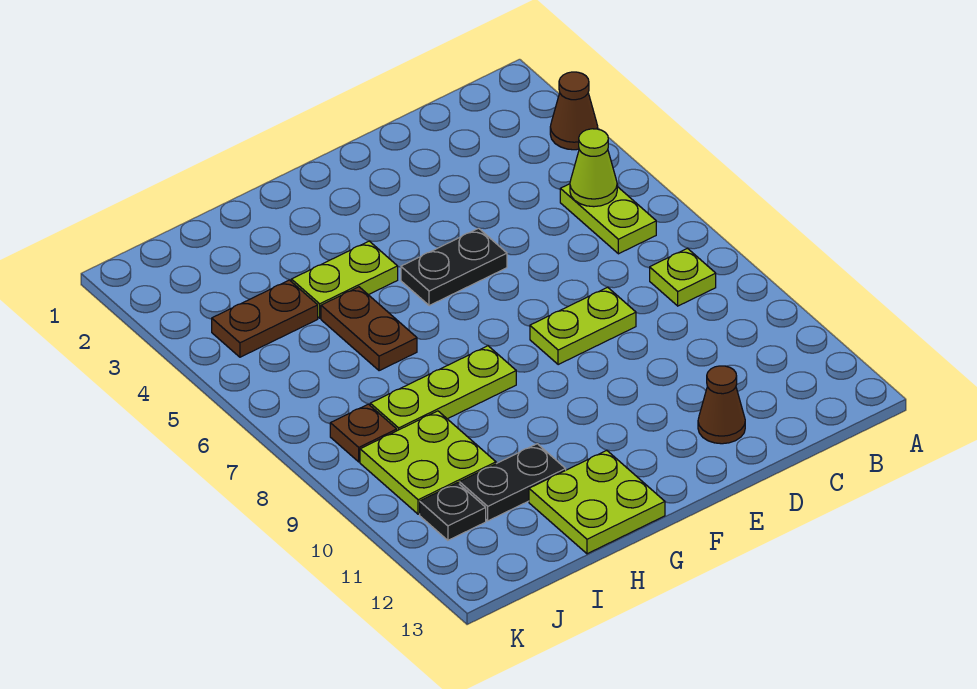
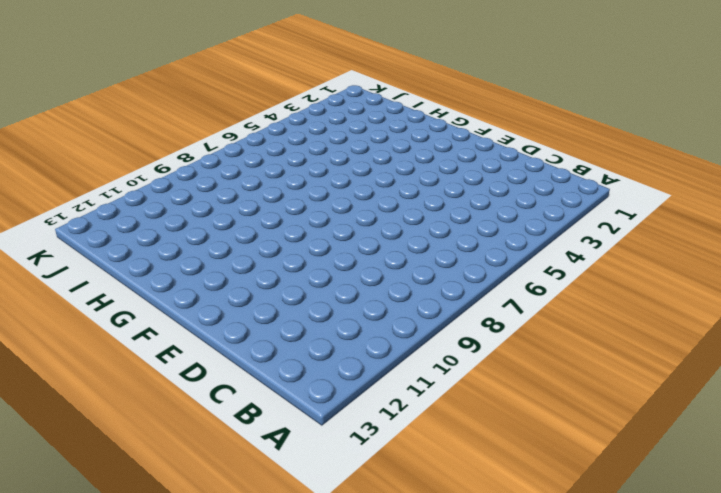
none -> brown 1x1 cone [550,72,598,150]
none -> lime 1x2 plate [560,184,656,254]
none -> lime 1x1 plate [650,248,716,306]

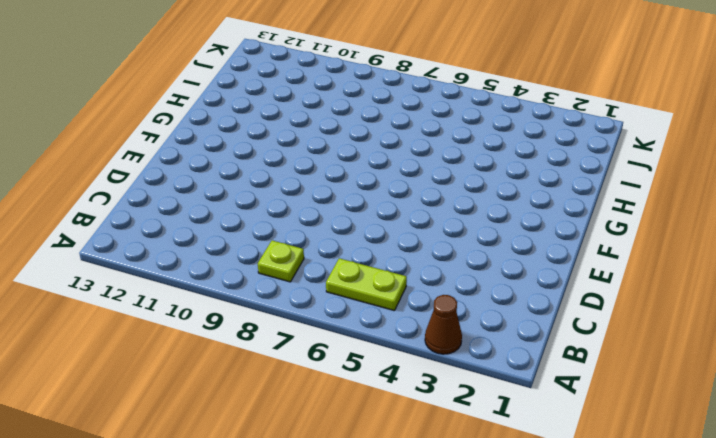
none -> lime 1x2 plate [530,287,636,365]
none -> brown 1x1 cone [698,366,745,444]
none -> black 1x2 plate [401,228,507,306]

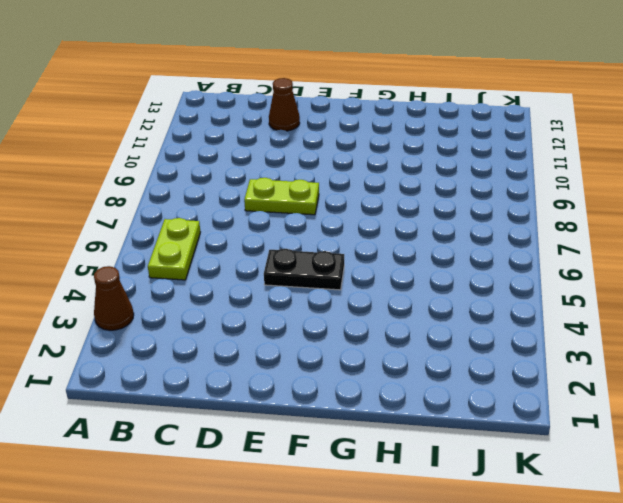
none -> lime 1x1 plate [650,248,716,306]
none -> lime 1x2 plate [291,241,398,318]
none -> lime 1x3 plate [370,346,516,431]

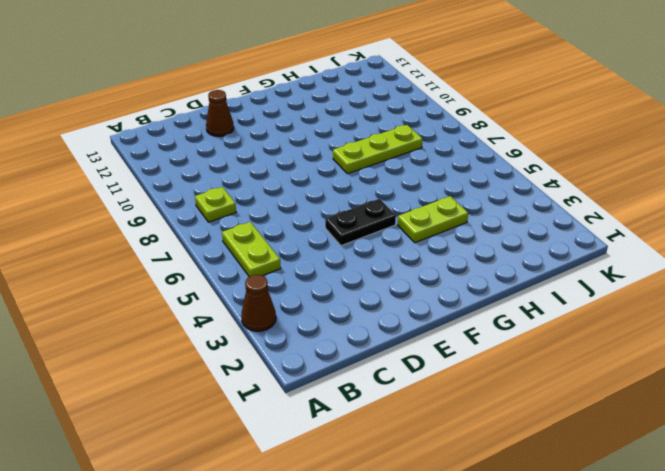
none -> lime 1x2 plate [530,287,636,365]
none -> lime 2x2 plate [529,451,665,554]
none -> brown 1x2 plate [321,287,417,371]

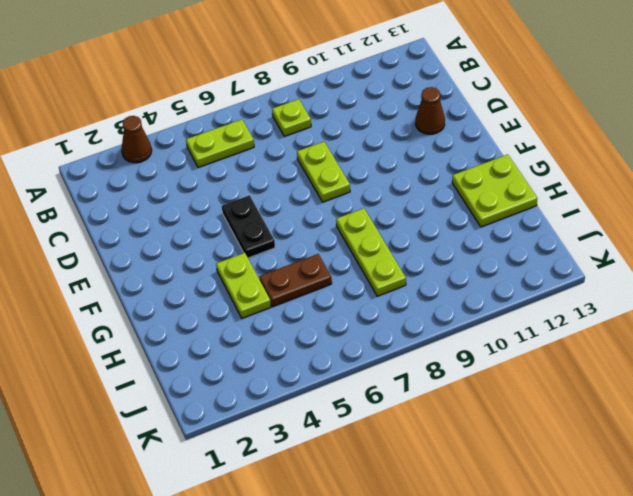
none -> black 1x2 plate [459,444,566,521]
none -> brown 1x2 plate [212,280,318,357]
none -> lime 2x2 plate [360,411,496,514]

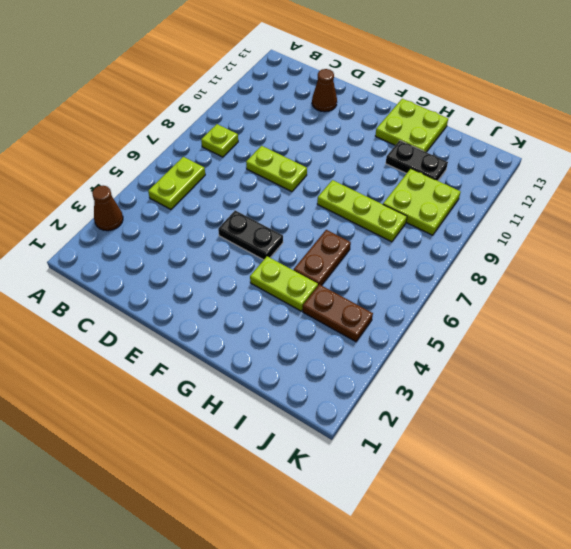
none -> brown 1x1 plate [330,404,397,462]
none -> black 1x1 plate [420,483,486,540]
none -> lime 1x1 cone [570,129,617,207]

